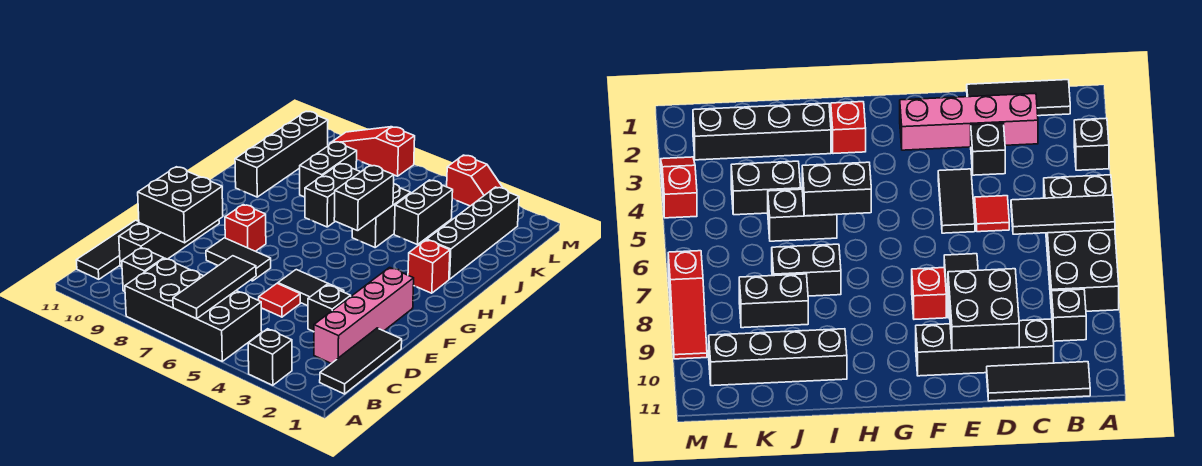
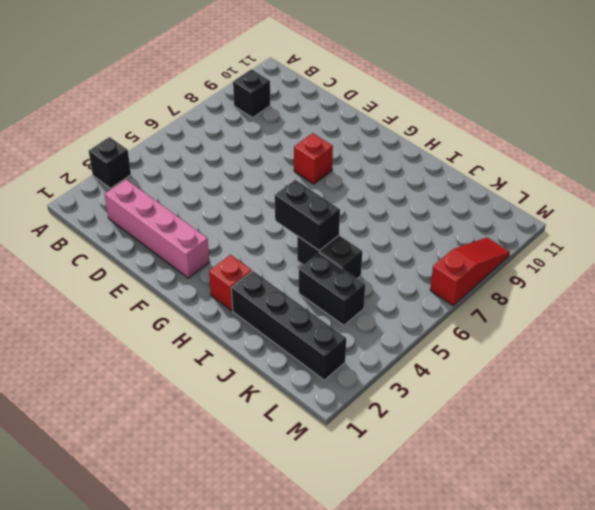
none -> black 2x4 brick [125,258,262,361]
none -> black 1x3 tile [320,328,402,394]
none -> black 1x3 tile [76,220,139,279]

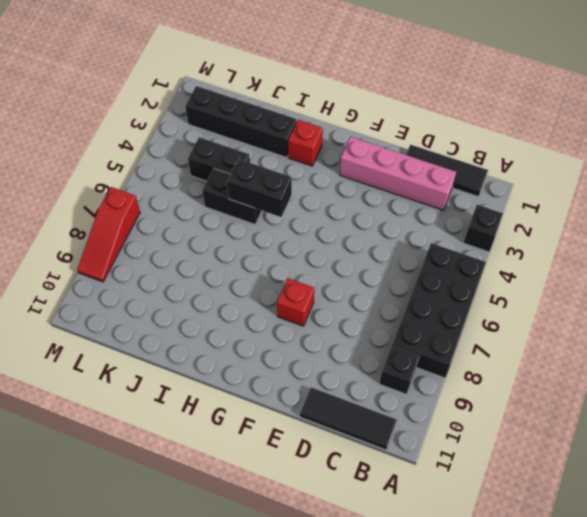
none -> black 1x4 brick [119,220,219,267]
none -> black 1x1 brick [308,285,351,332]
none -> red 1x1 tile [259,284,300,317]

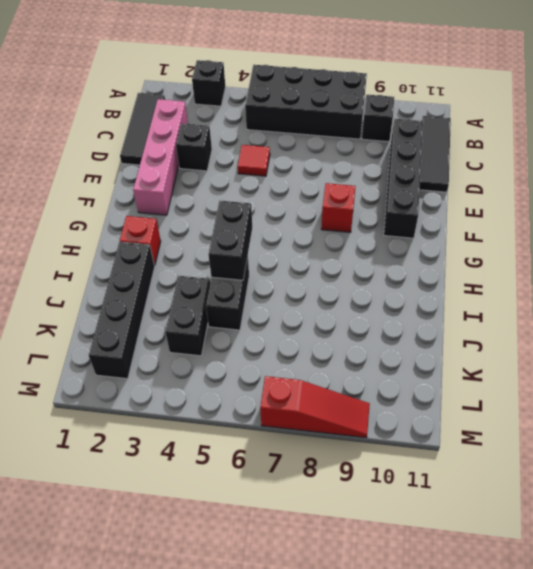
none -> black 1x2 tile [278,270,344,306]
none -> black 1x2 tile [206,238,271,281]
none -> black 1x2 brick [305,163,360,227]

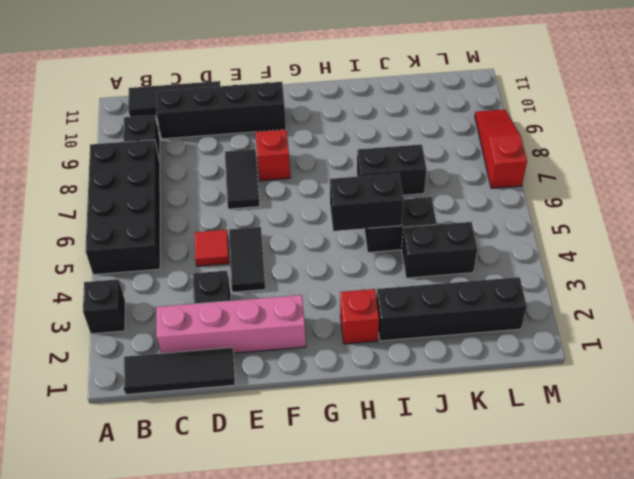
none -> black 1x4 brick [235,111,328,197]
none -> black 1x2 brick [300,142,357,197]
none -> red 1x2 slope [447,155,503,206]

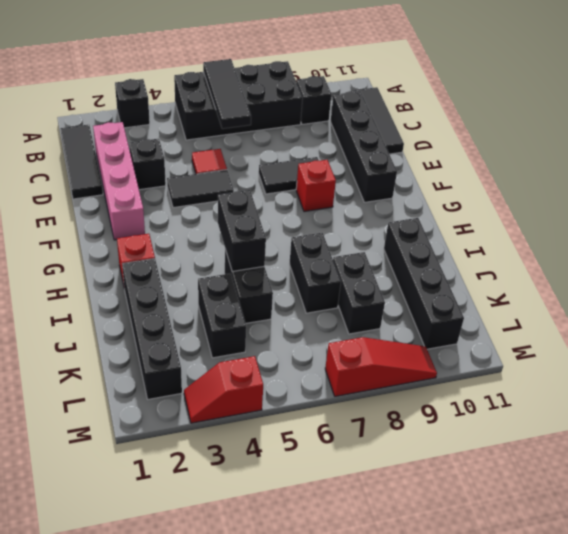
none -> black 2x2 brick [138,167,223,243]

